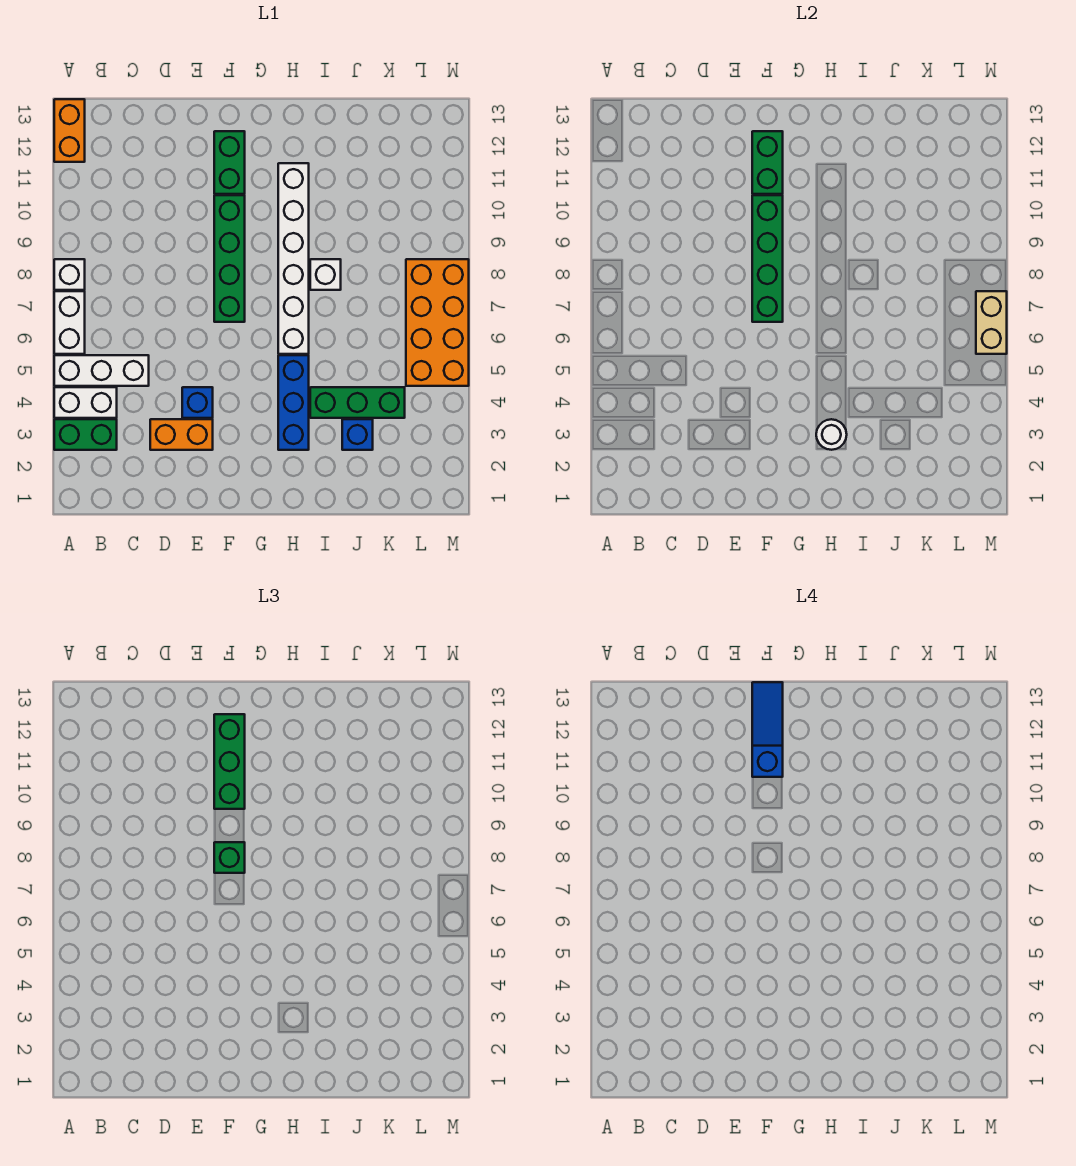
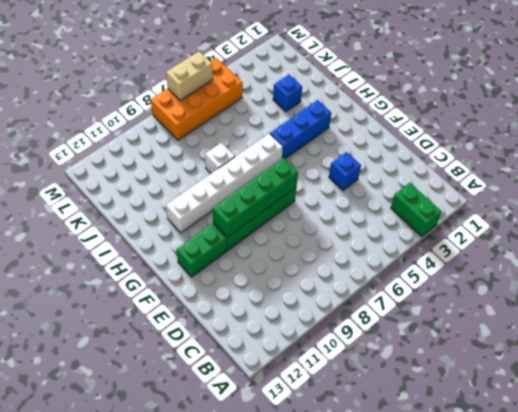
none -> white 1x2 brick [54,387,117,418]
none -> white 1x3 brick [54,355,149,386]
none -> white 1x2 brick [54,291,85,354]

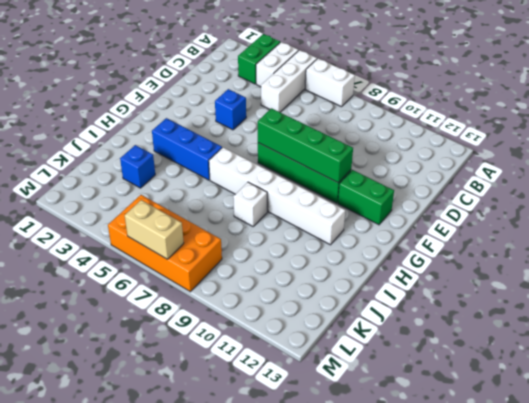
none -> white 1x1 brick [54,259,85,290]
none -> orange 1x2 brick [54,99,85,162]
none -> orange 1x2 brick [150,419,213,450]

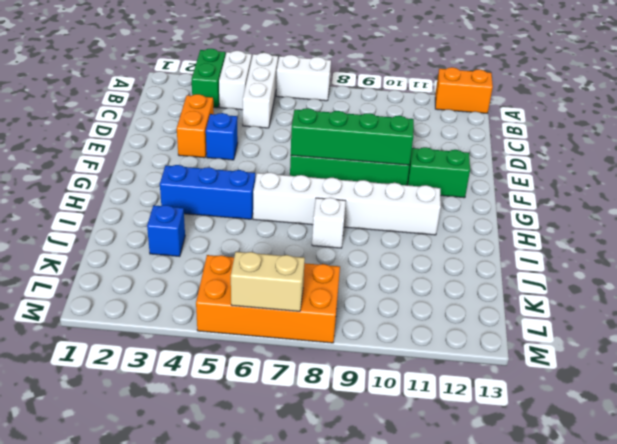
none -> white 1x1 brick [54,259,85,290]
none -> green 1x3 brick [310,387,405,418]
none -> green 1x2 brick [752,131,783,194]

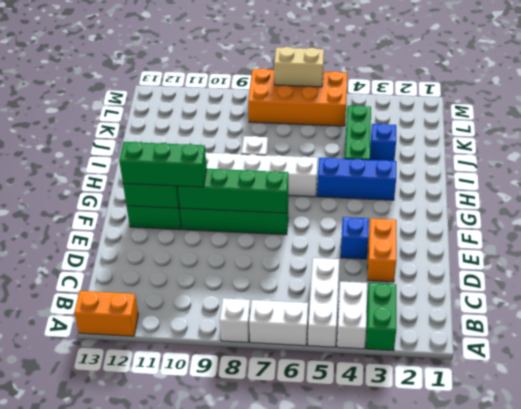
none -> white 1x1 round brick [816,419,847,450]
none -> green 1x1 brick [214,842,245,873]
none -> blue 1x3 slope [752,682,783,777]

